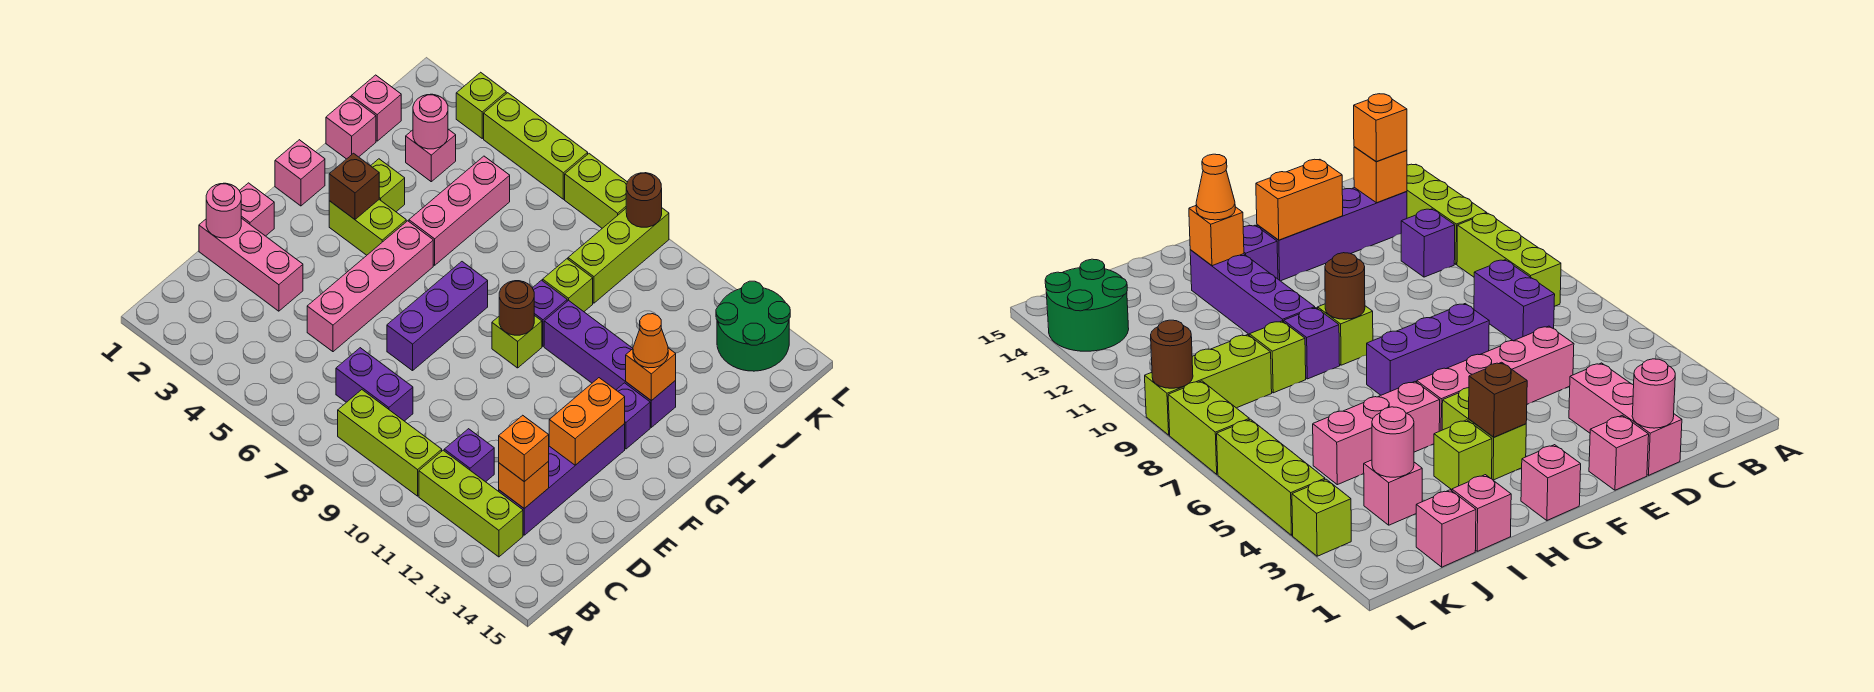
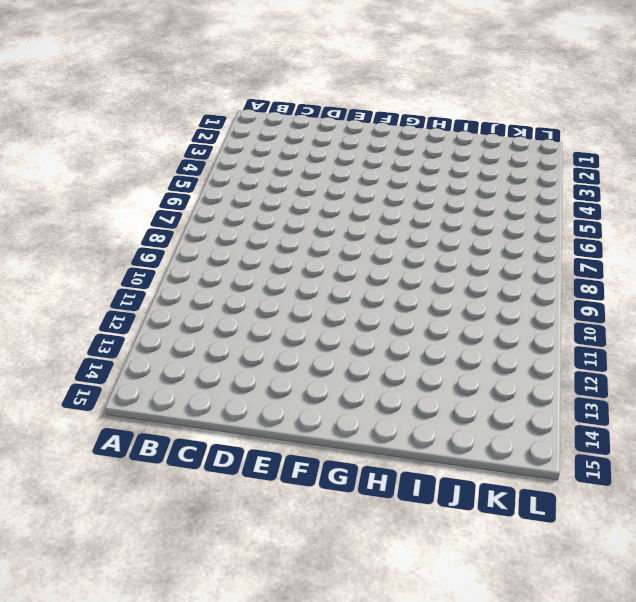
none -> lime 1x3 brick [338,390,442,496]
none -> lime 1x3 brick [419,450,523,557]
none -> purple 1x2 brick [336,348,413,421]
none -> purple 1x1 brick [444,429,494,482]

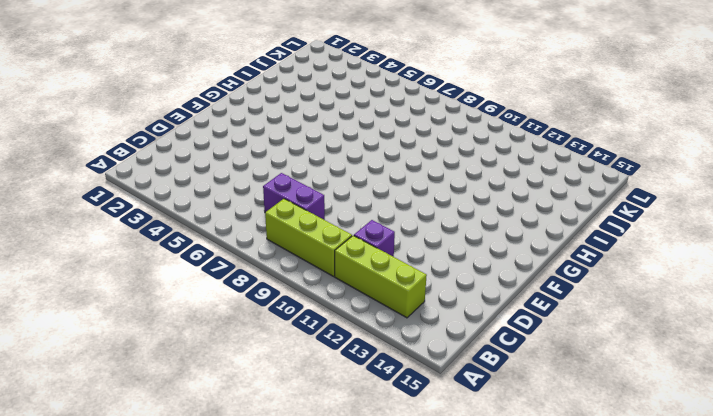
none -> purple 1x4 brick [499,424,625,535]
none -> pink 1x3 brick [199,218,303,311]
none -> pink 1x4 brick [307,221,433,352]
none -> pink 1x1 brick [239,183,274,236]

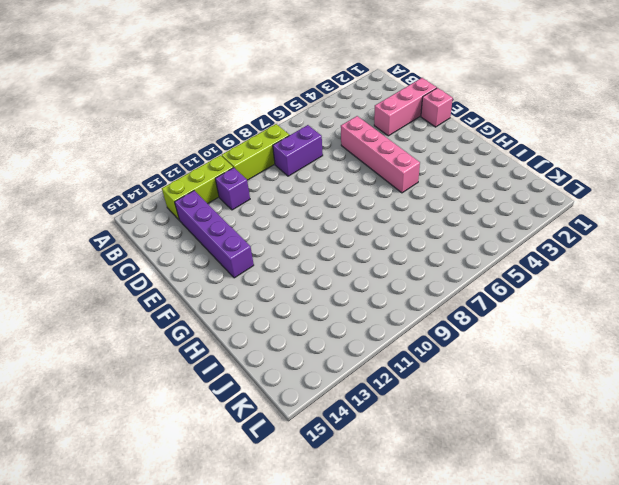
none -> purple 1x3 brick [387,262,488,371]
none -> pink 1x1 brick [275,140,325,206]
none -> lime 1x2 brick [329,200,406,255]
none -> lime 1x1 brick [492,316,542,368]

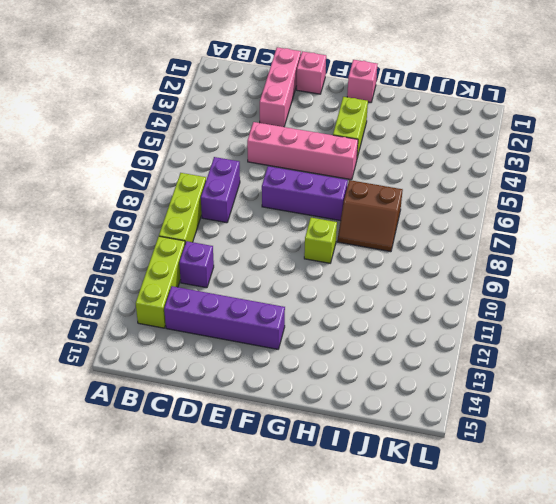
brown 2x2 slope [337,180,403,252] -> none
none -> purple 1x1 brick [616,383,650,449]
none -> lime 1x1 brick [371,159,405,212]
none -> pink 1x3 brick [409,156,510,265]
none -> purple 1x1 brick [533,280,567,346]

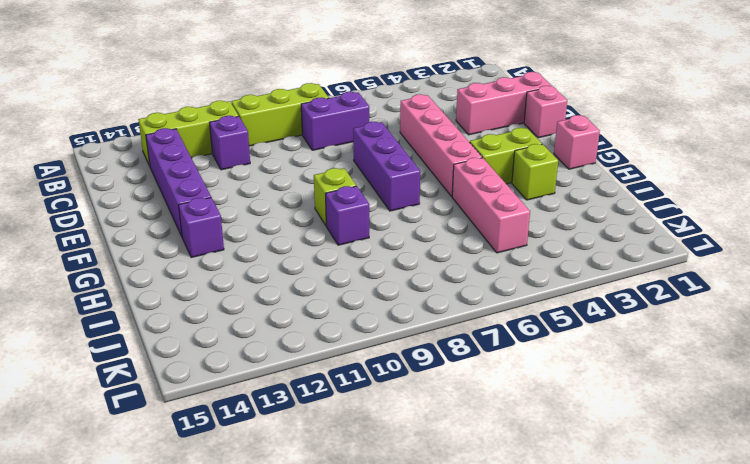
none -> purple 1x4 brick [544,300,676,427]
none -> pink 1x1 brick [326,97,376,159]
none -> lime 1x1 brick [543,259,593,312]
none -> pink 1x1 brick [351,75,401,141]

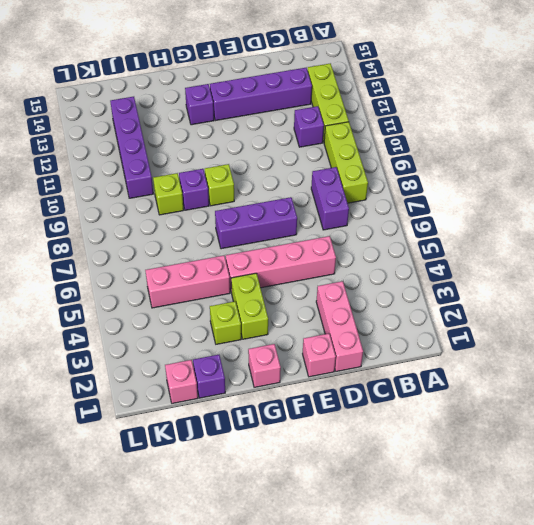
purple 1x1 brick [193,355,225,398] -> pink 1x1 brick [326,97,376,159]
purple 1x4 brick [110,97,153,198] -> purple 1x4 brick moved to [544,300,676,427]
none -> pink 1x1 brick [406,129,456,182]
none -> lime 1x3 brick [568,208,669,303]
none -> green 2x2 round brick [716,281,790,371]
none -> lime 1x1 brick [456,72,506,138]

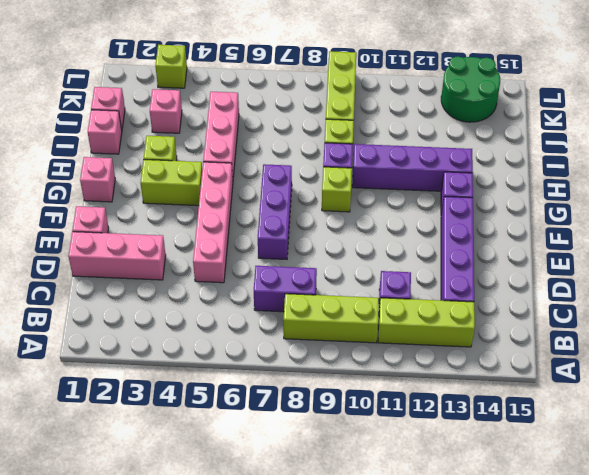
none -> lime 1x3 brick [484,93,588,199]
none -> lime 1x2 brick [565,154,627,228]
none -> orange 1x1 brick [499,461,549,508]
none -> pink 1x1 round brick [206,183,241,238]

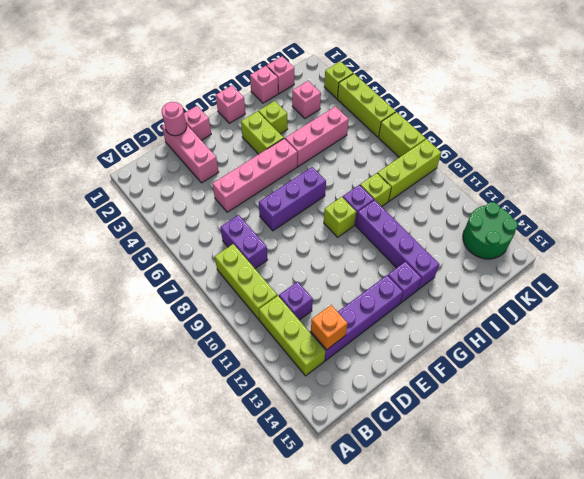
none -> orange 1x2 brick [549,378,625,465]
none -> brown 1x1 brick [329,153,379,219]
none -> brown 1x1 round brick [499,281,534,335]
none -> orange 1x1 brick [626,348,676,401]

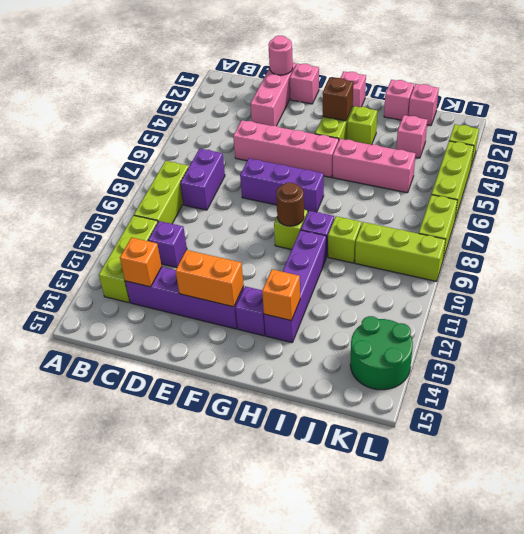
none -> pink 1x1 round brick [413,94,448,149]
none -> brown 1x1 round brick [626,173,662,227]
none -> orange 1x1 brick [499,415,549,482]
none -> orange 1x1 cone [633,314,668,368]

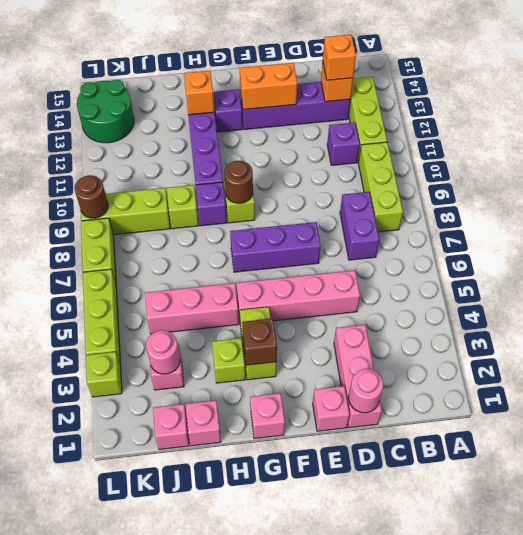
none -> orange 1x1 cone [633,314,668,368]

